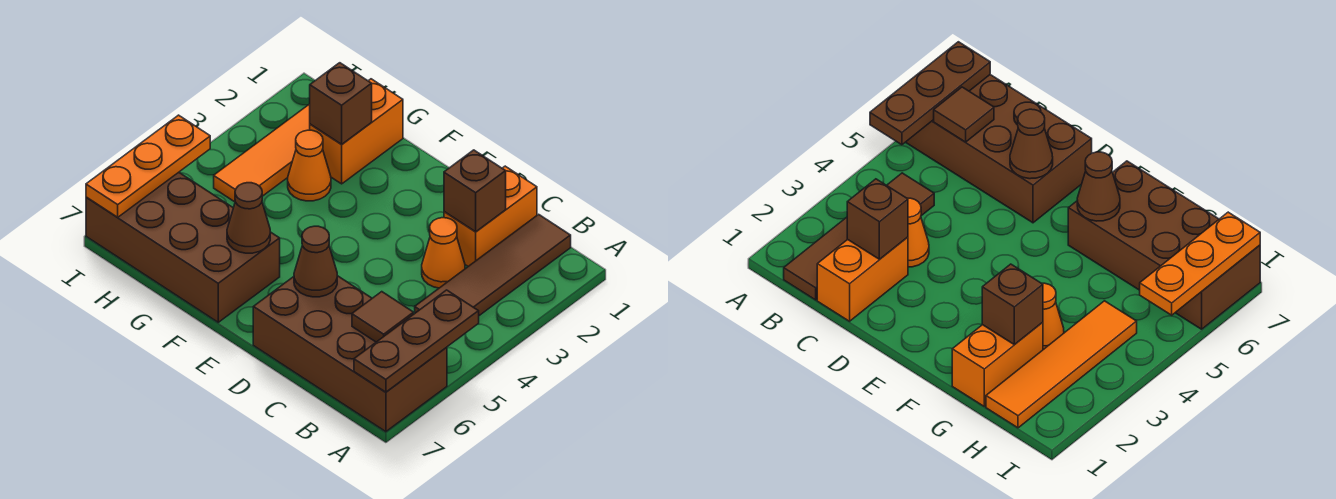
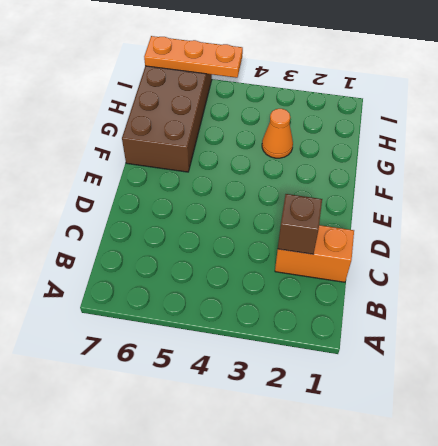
none -> brown 2x4 brick [253,276,447,432]
none -> brown 1x4 tile [415,214,571,316]
none -> orange 1x1 cone [422,218,465,288]

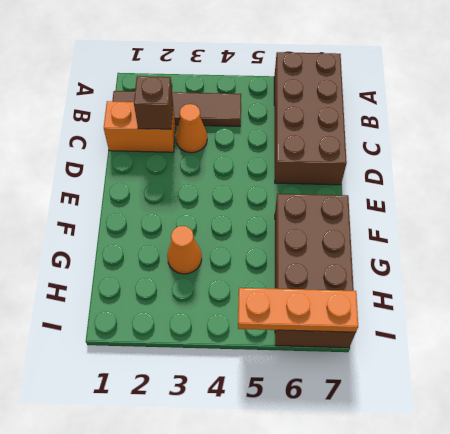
none -> orange 1x2 brick [310,79,403,184]
none -> orange 1x4 tile [214,104,310,202]
none -> brown 1x3 plate [354,290,479,392]

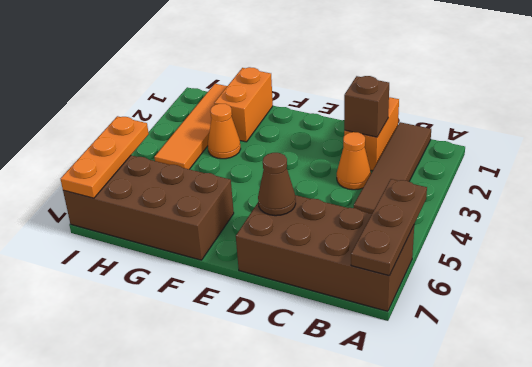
none -> brown 1x1 tile [352,292,414,342]
none -> brown 1x1 cone [227,183,270,253]
none -> brown 1x1 brick [310,63,372,144]

